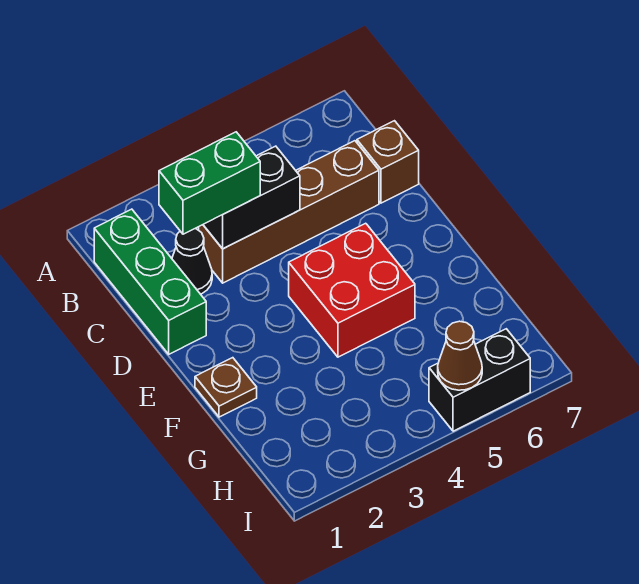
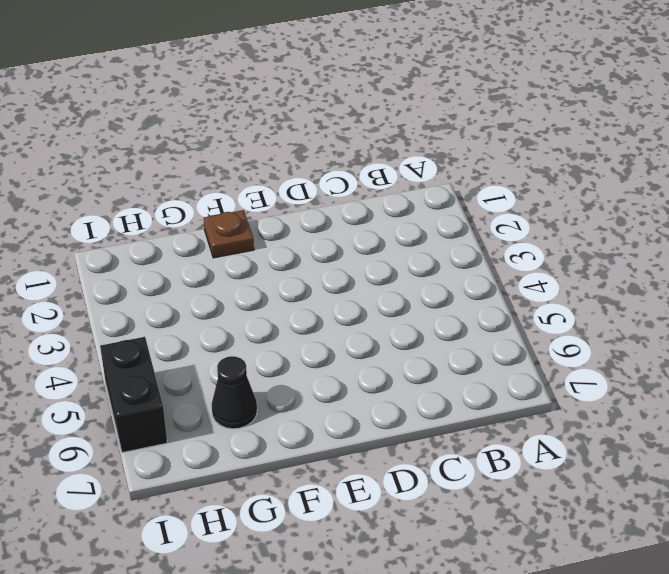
black 1x1 cone [211,356,257,429] -> black 1x1 cone moved to [172,229,212,294]
none -> green 1x3 brick [94,209,206,354]
none -> brown 1x4 brick [199,141,379,283]

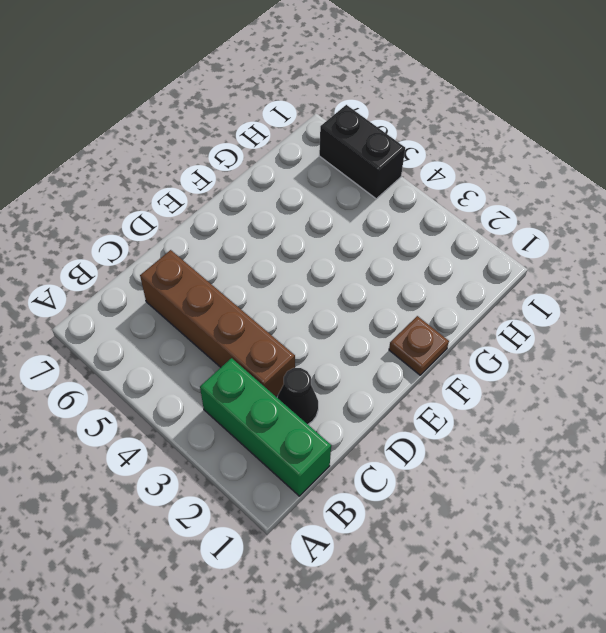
green 1x3 brick [200,358,331,496] -> green 1x3 brick turned to [94,209,206,354]
none -> brown 1x1 brick [357,121,419,203]
none -> red 2x2 brick [289,223,415,357]

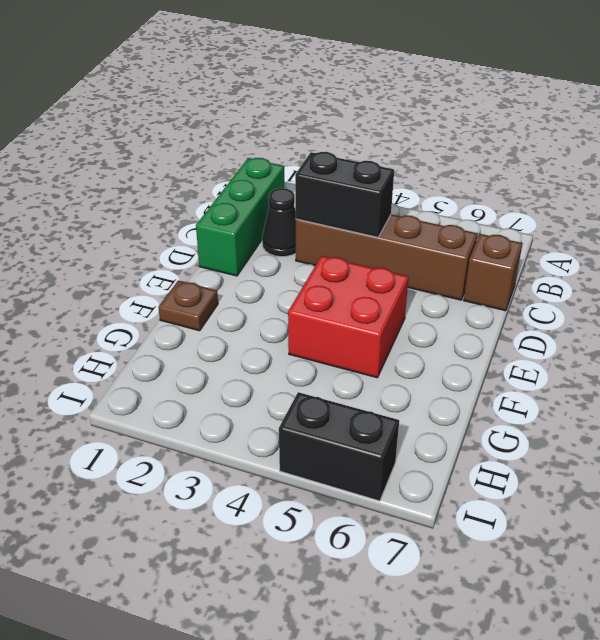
none -> brown 1x1 cone [438,321,482,390]
none -> green 1x2 brick [159,132,260,234]

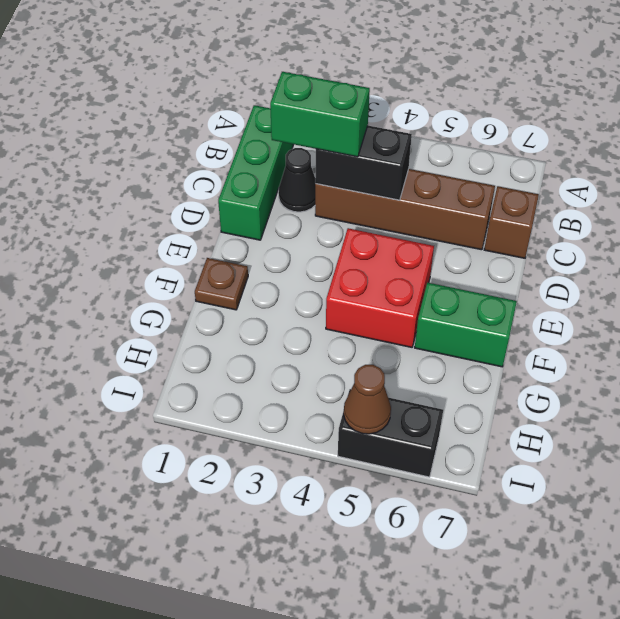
green 1x2 brick [415,282,517,367] -> none

